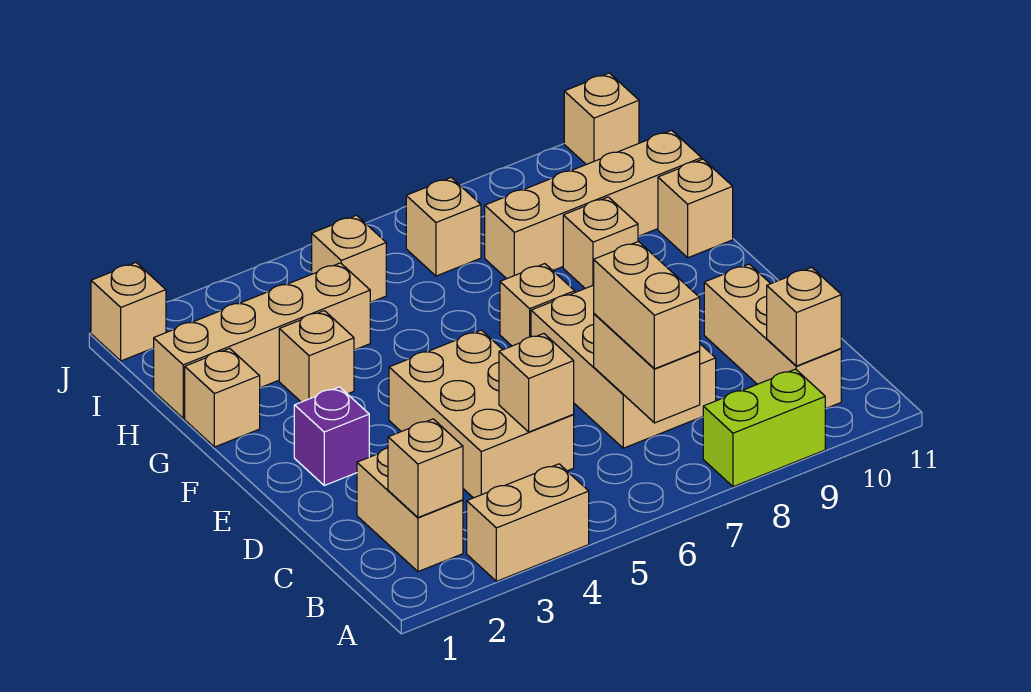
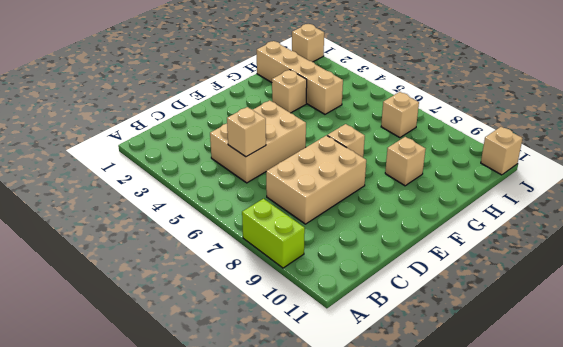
none -> tan 1x2 brick [467,464,589,581]
none -> tan 1x2 brick [357,448,463,572]
none -> tan 1x3 brick [704,264,841,409]

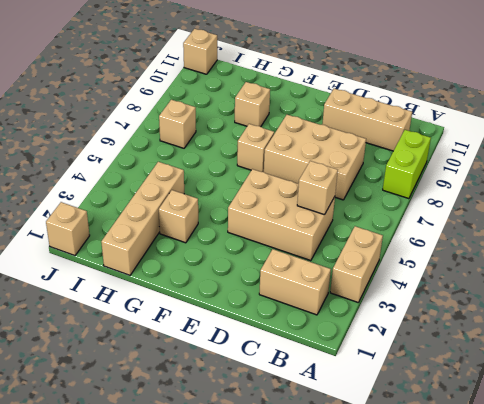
none -> purple 1x1 brick [294,387,369,485]
none -> tan 1x1 brick [185,348,260,447]
none -> tan 1x1 brick [658,159,733,258]

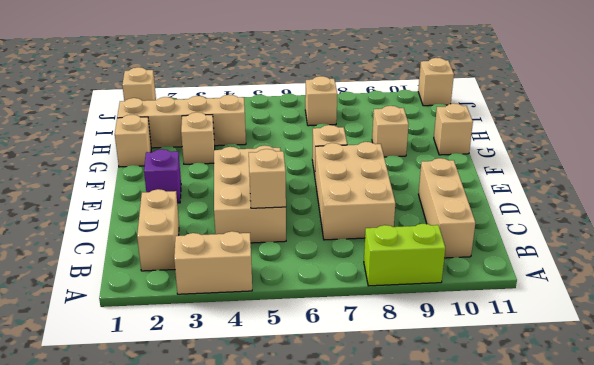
none -> tan 1x4 brick [485,130,701,279]
none -> tan 1x1 brick [312,215,386,302]
none -> tan 1x1 brick [388,419,463,517]

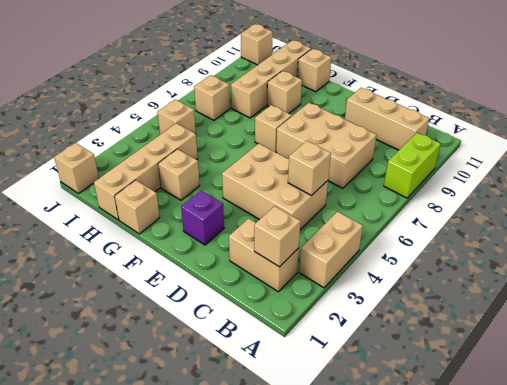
none -> tan 1x2 brick [594,314,700,423]
none -> tan 1x1 brick [767,267,841,366]
none -> tan 1x2 brick [594,242,700,369]

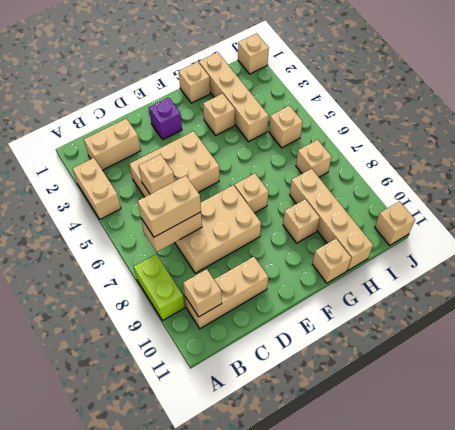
none -> tan 1x1 brick [388,419,463,517]

